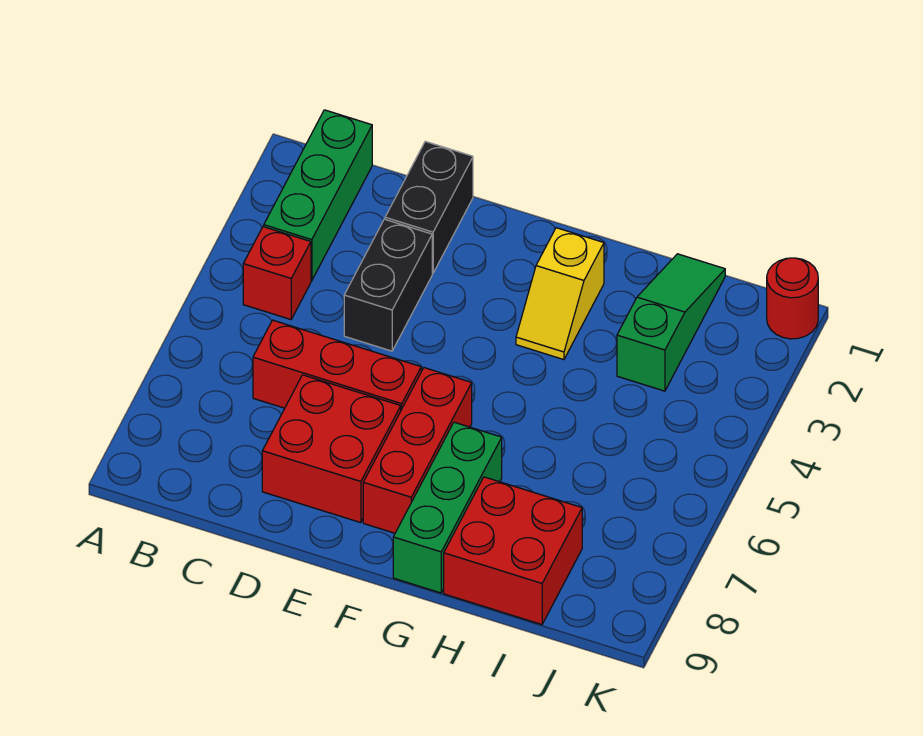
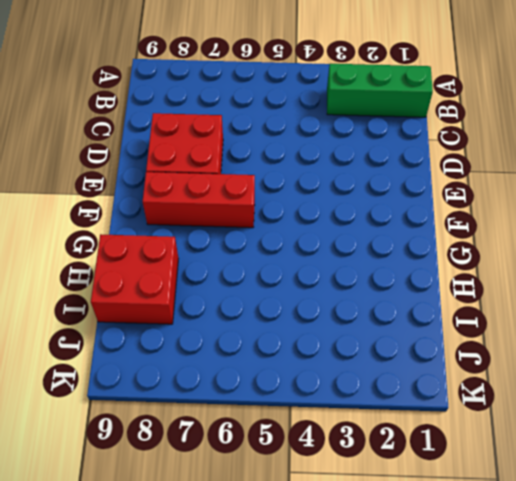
none -> red 1x1 brick [243,227,311,319]
none -> red 1x3 brick [253,320,421,410]
none -> black 1x2 brick [385,141,473,273]

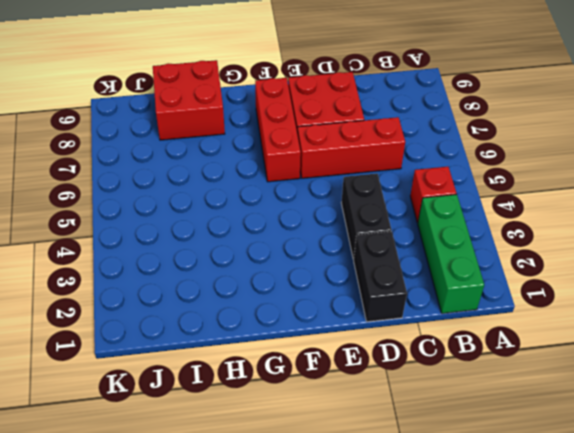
none -> yellow 1x2 slope [516,228,604,360]
none -> green 1x3 brick [393,422,502,593]
none -> green 1x3 slope [617,254,725,391]

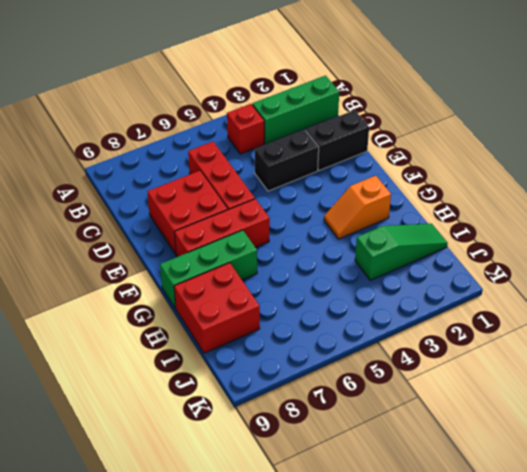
orange 1x2 slope [324,176,391,239] -> yellow 1x2 slope [516,228,604,360]
none -> red 1x1 round brick [767,258,818,339]

